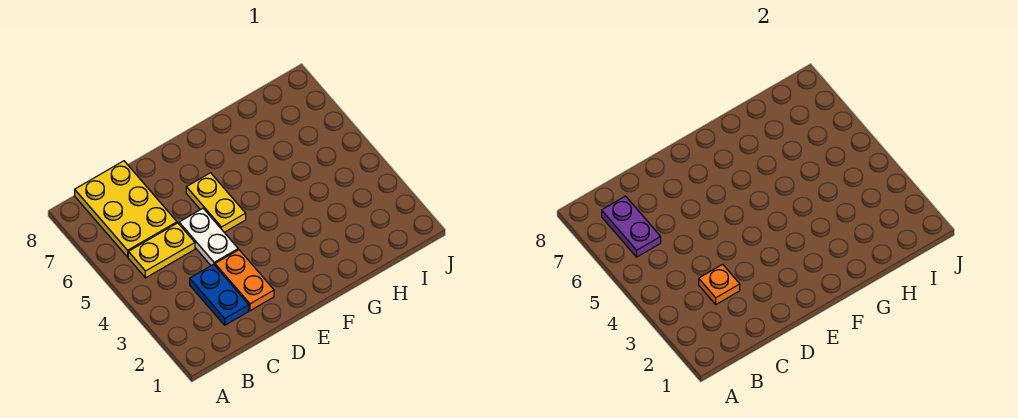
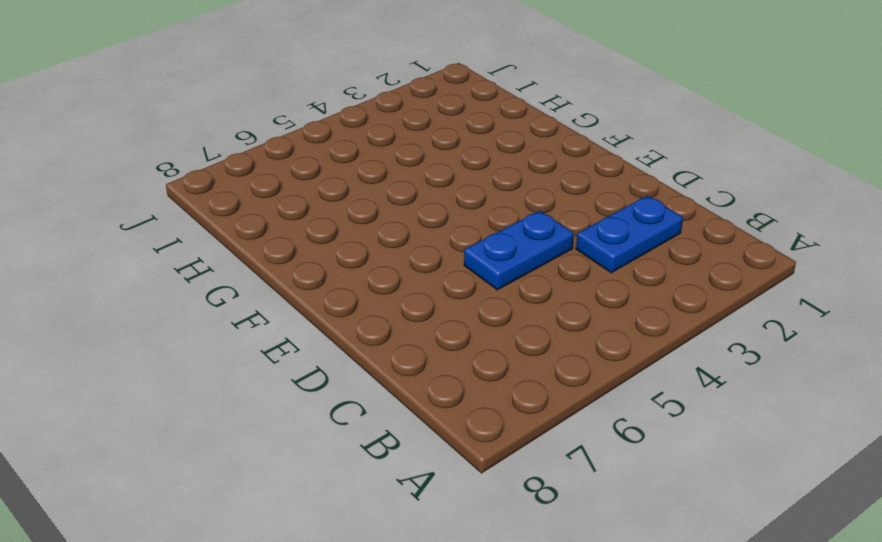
blue 1x2 plate [464,211,574,290] -> white 1x2 plate [179,208,238,266]
none -> yellow 1x2 plate [128,223,195,278]
none -> yellow 2x3 plate [75,161,177,257]

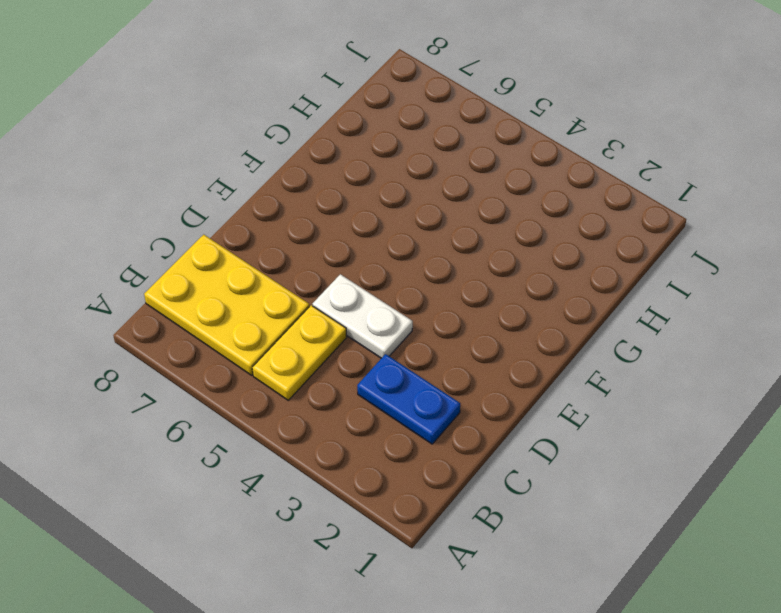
none -> orange 1x2 plate [215,250,274,311]
none -> yellow 1x2 plate [186,173,246,232]

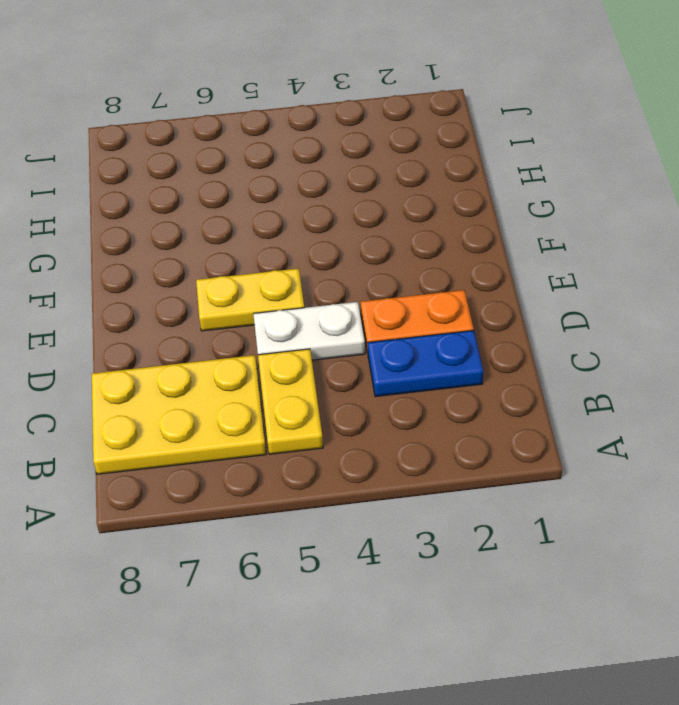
none -> purple 1x2 plate [602,196,661,257]
none -> orange 1x1 plate [699,264,740,304]

